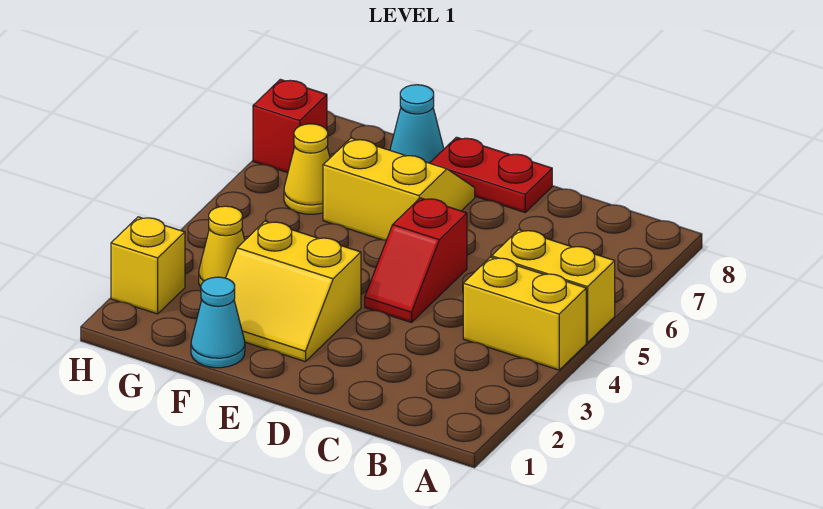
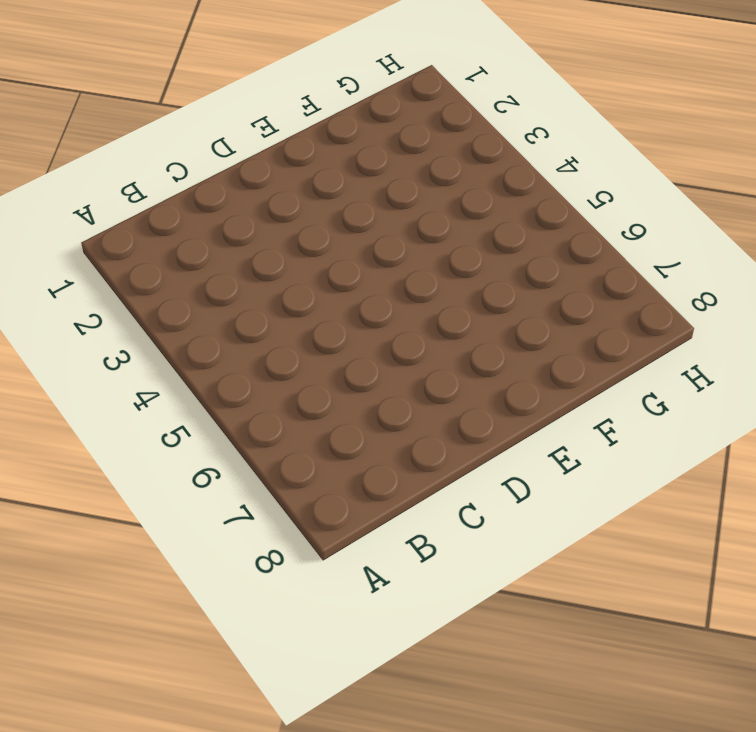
none -> yellow 1x2 brick [463,257,586,370]
none -> yellow 1x2 brick [492,230,615,343]
none -> red 1x2 slope [365,198,467,322]

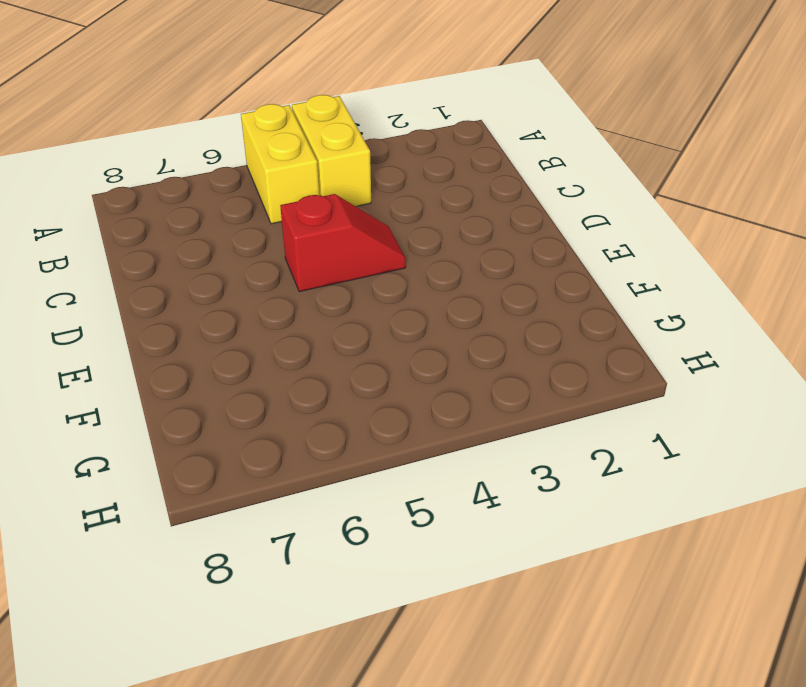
none -> red 1x2 plate [430,137,552,212]
none -> yellow 2x2 slope [226,221,361,362]
none -> yellow 2x2 slope [323,138,475,240]

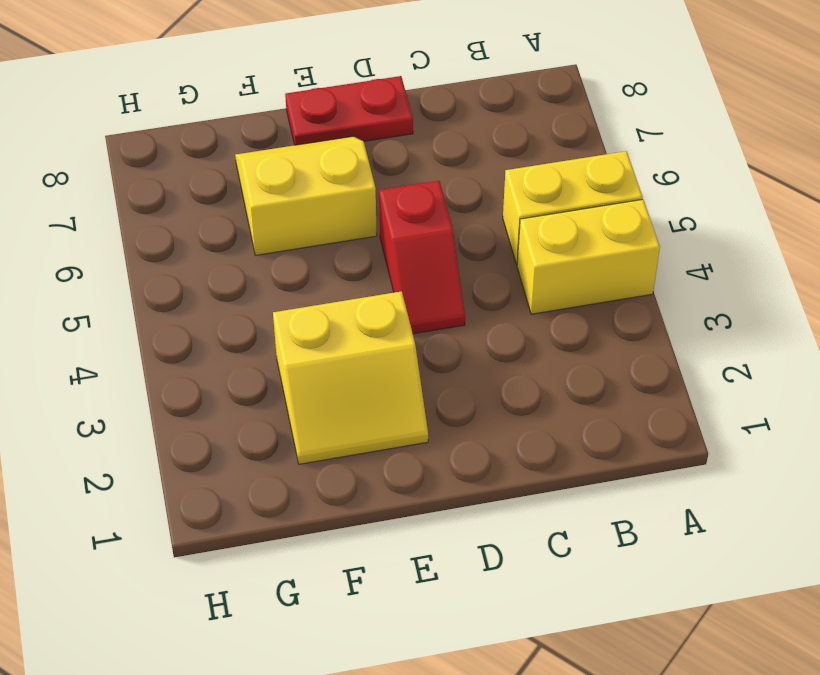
none -> cyan 1x1 cone [191,277,245,368]
none -> cyan 1x1 cone [390,85,444,163]
none -> yellow 1x1 cone [199,206,245,287]

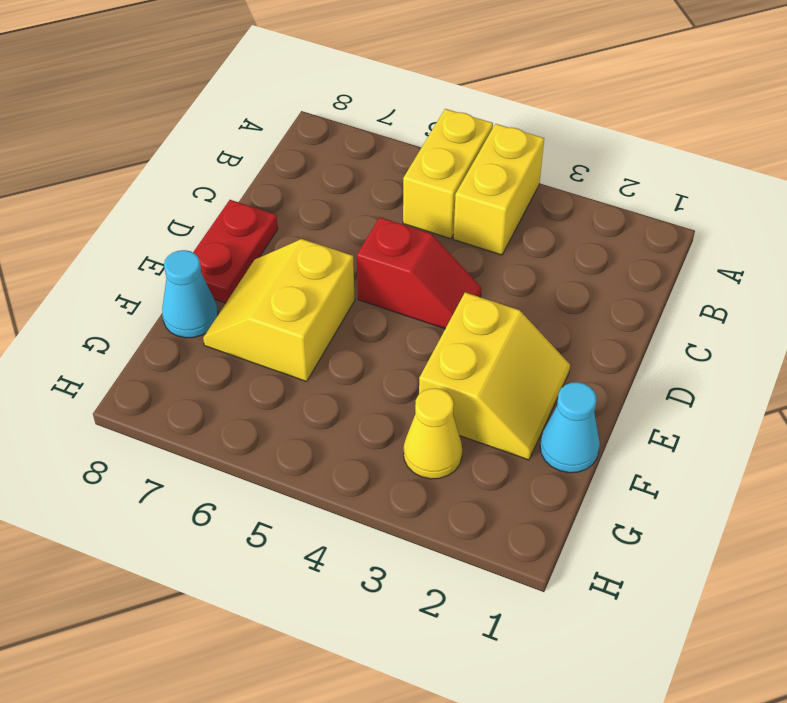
none -> yellow 1x1 cone [284,124,330,214]
none -> yellow 1x1 brick [111,217,185,314]
none -> red 1x1 brick [253,79,327,173]

